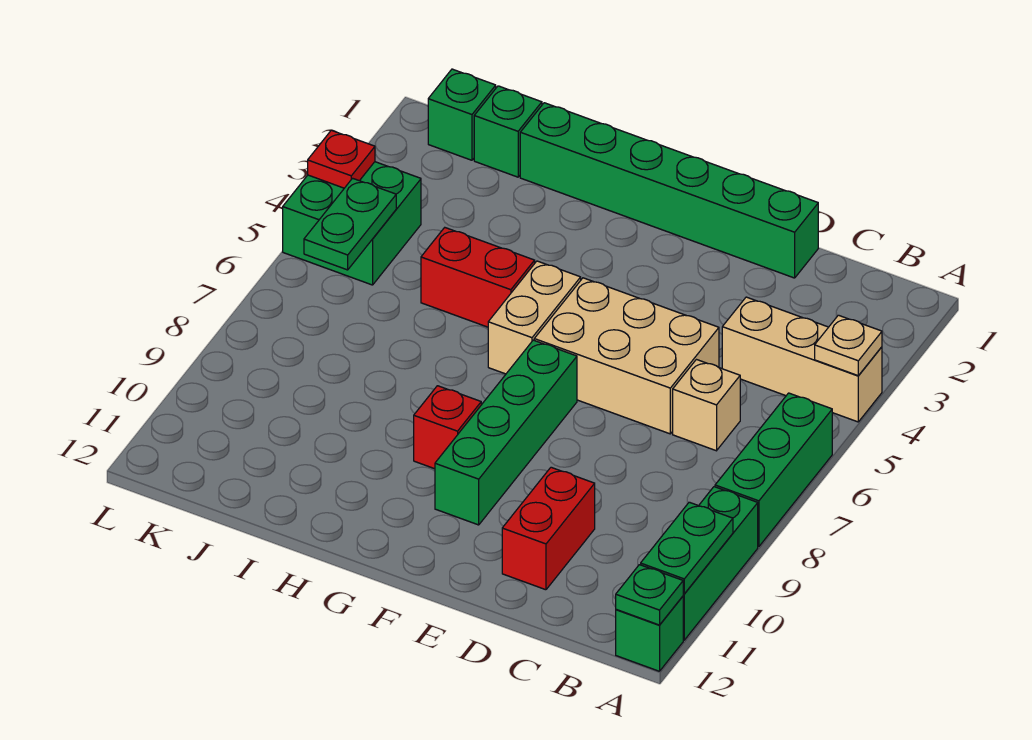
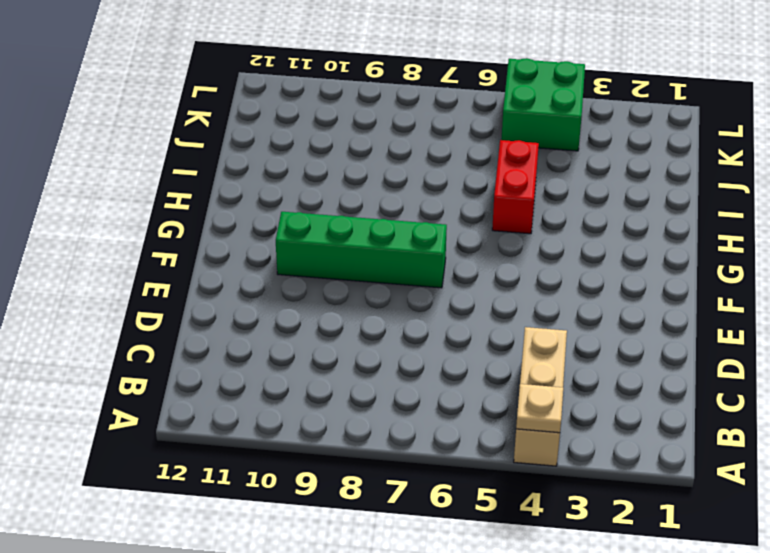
none -> green 1x3 brick [715,393,832,547]
none -> green 1x3 brick [683,487,758,640]
none -> green 1x1 brick [616,596,683,671]

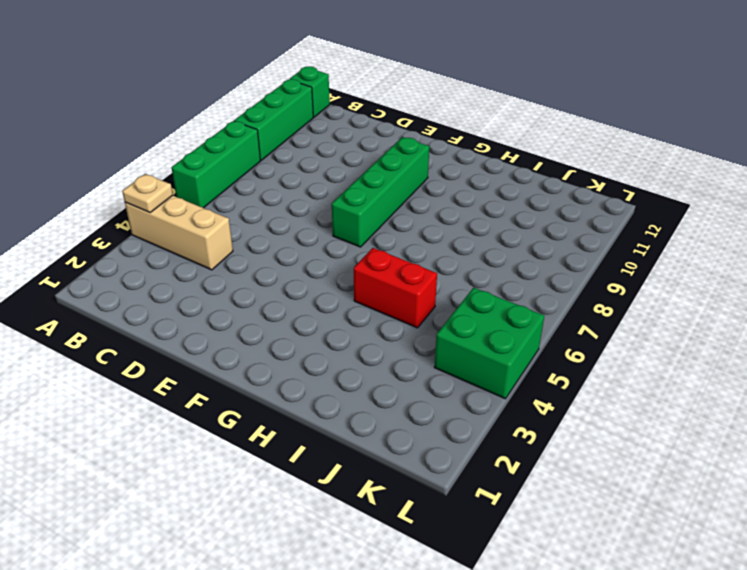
none -> tan 1x1 brick [673,360,740,451]
none -> green 1x6 brick [520,103,818,278]
none -> tan 2x3 brick [534,278,719,434]

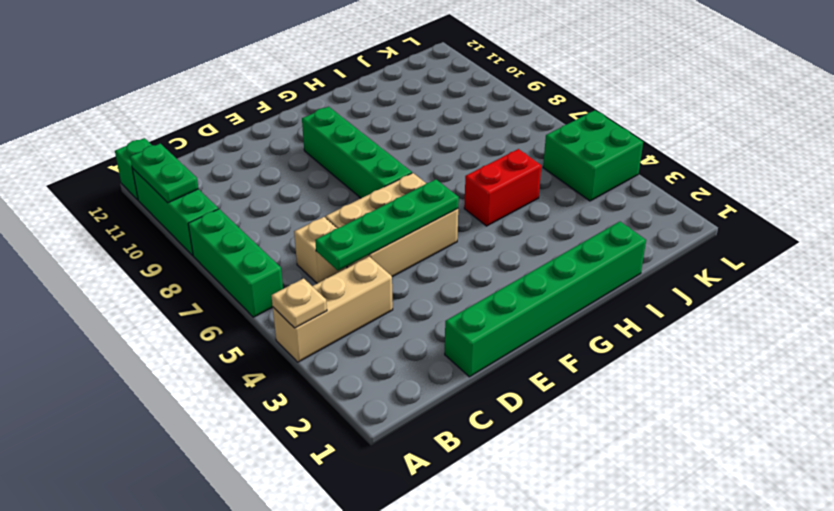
green 1x4 plate [315,179,459,270] -> none
none -> red 1x2 brick [502,467,595,590]
none -> tan 1x2 brick [488,261,581,374]
none -> red 1x1 brick [414,386,481,469]

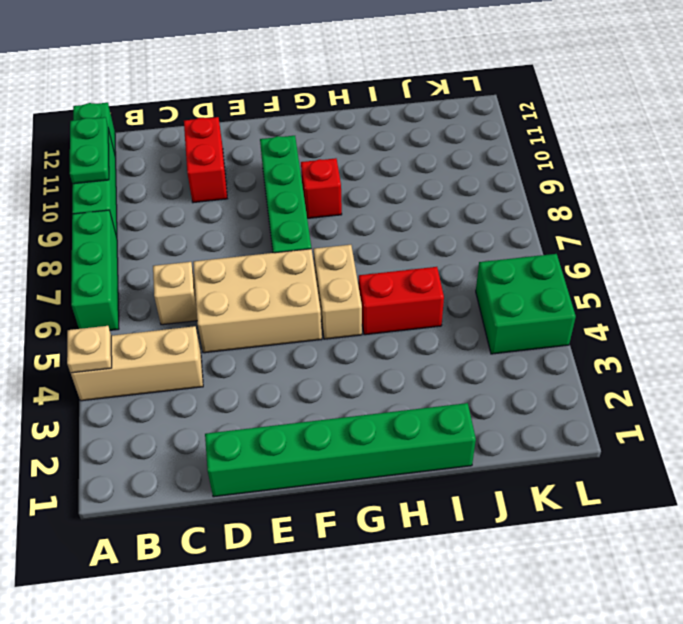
none -> green 1x1 brick [474,86,542,177]
none -> green 1x1 brick [428,69,496,160]
none -> green 1x1 plate [616,565,683,625]

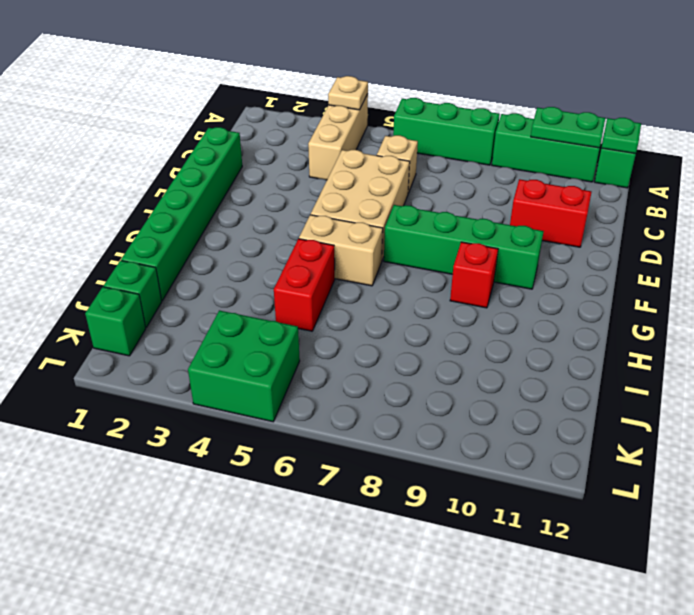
none -> green 1x2 plate [304,178,396,270]
none -> red 1x1 plate [308,130,375,188]

